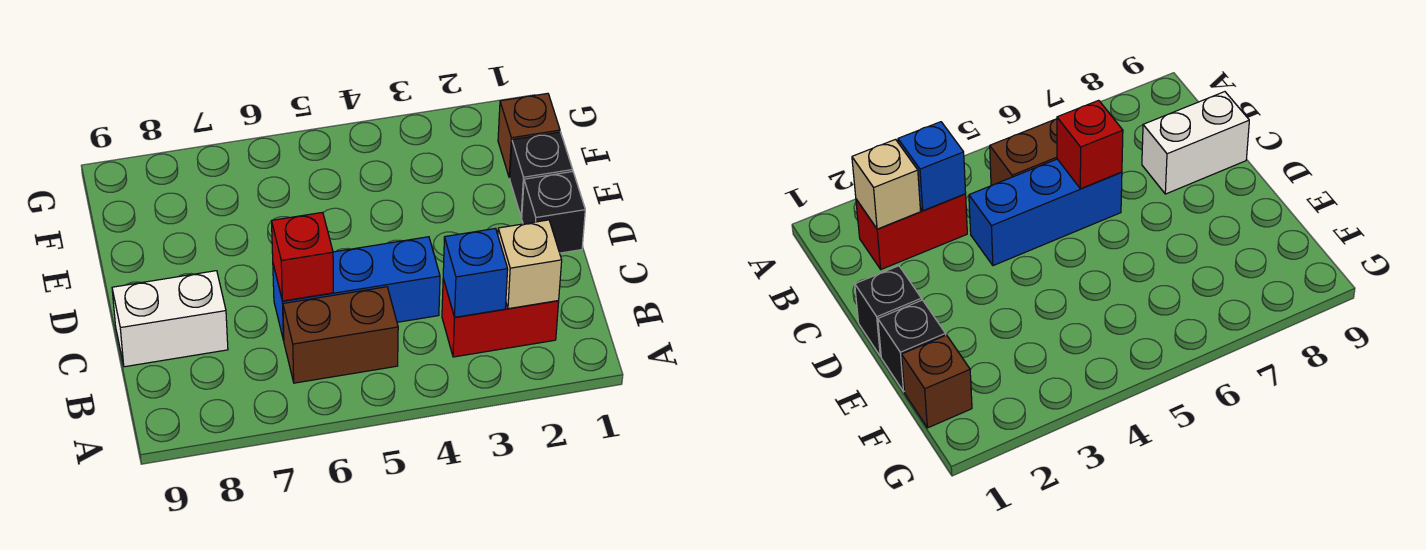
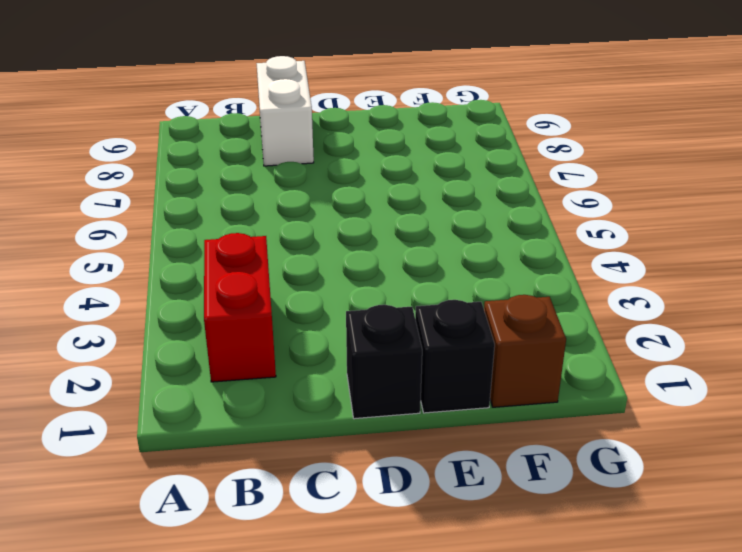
none -> brown 1x2 brick [283,287,398,383]
none -> blue 1x3 brick [273,237,440,341]

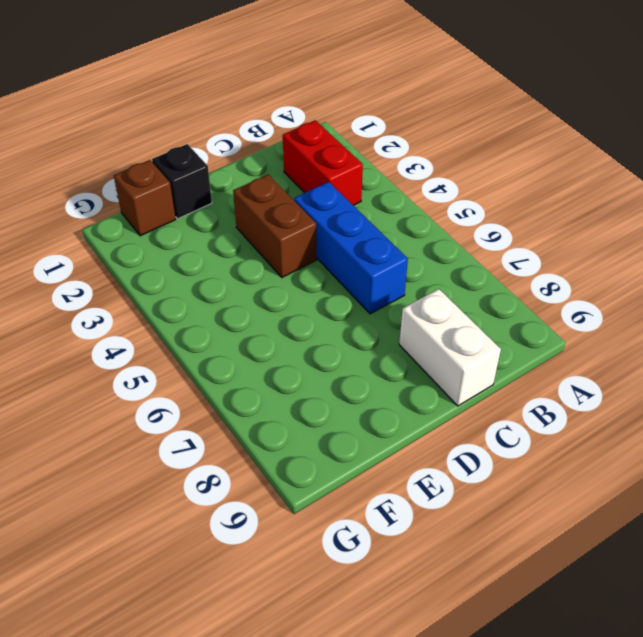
brown 1x2 brick [233,174,317,277] -> brown 1x2 brick moved to [283,287,398,383]
none -> black 1x1 brick [522,172,585,253]
none -> tan 1x1 brick [498,220,562,309]

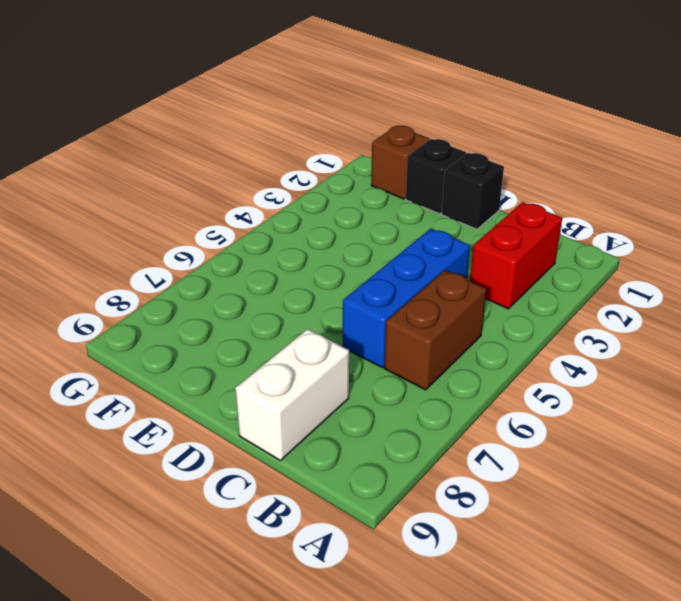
none -> tan 1x1 brick [498,220,562,309]
none -> blue 1x1 brick [443,228,508,317]

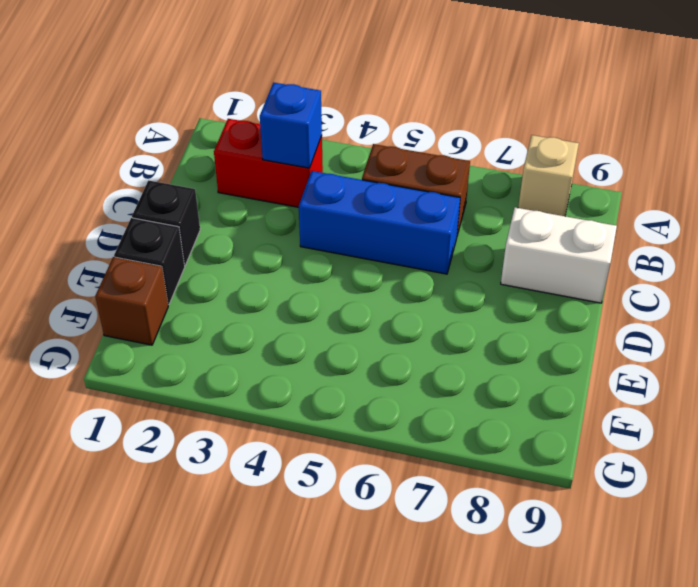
tan 1x1 brick [518,135,579,216] -> tan 1x1 brick moved to [498,220,562,309]
none -> red 1x1 brick [272,212,333,301]

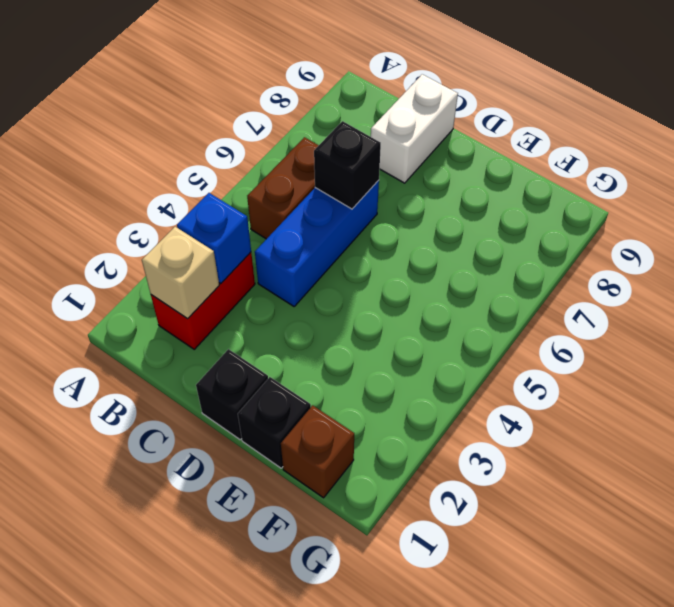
black 1x1 brick [314,121,381,209] -> red 1x1 brick [272,212,333,301]

